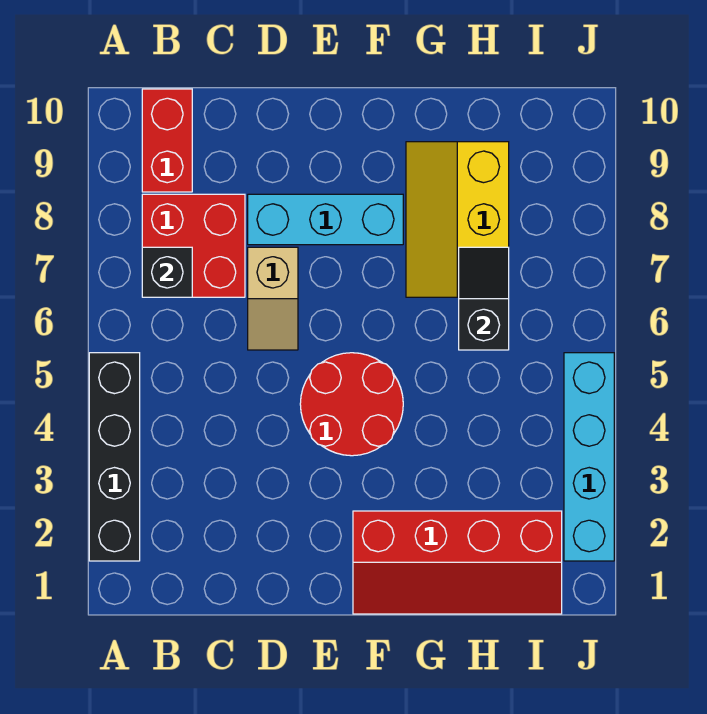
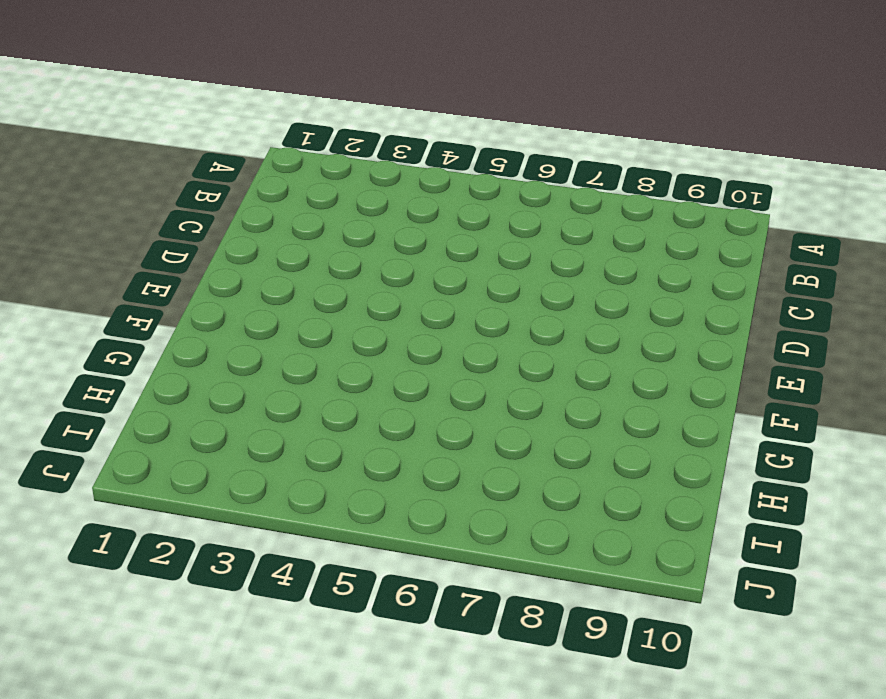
none -> black 1x4 brick [89,353,140,561]
none -> red 2x2 brick [142,194,245,297]

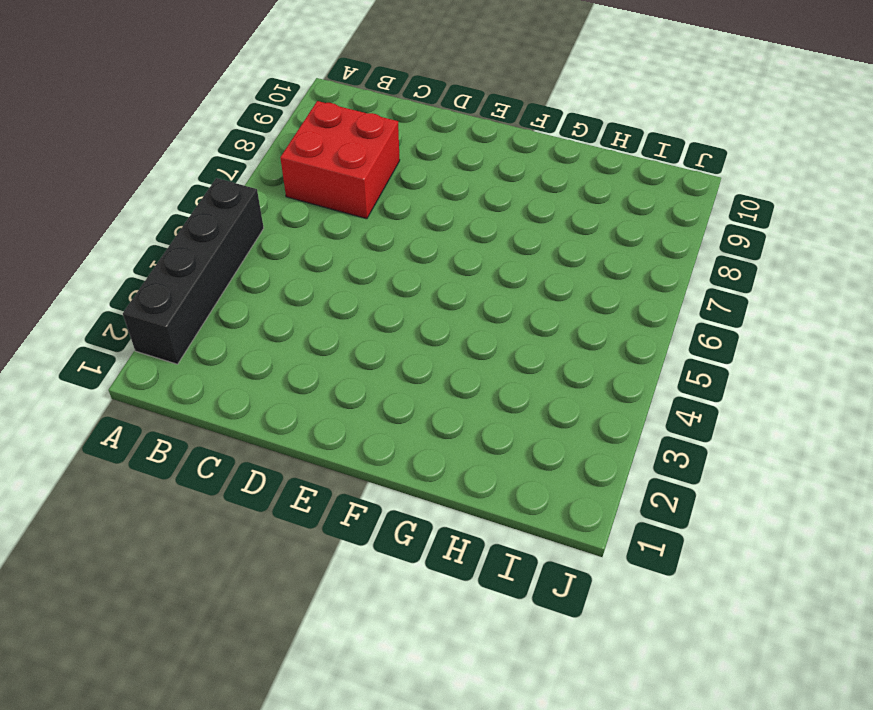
none -> red 1x2 brick [142,89,192,192]
none -> tan 1x2 slope [248,247,298,350]

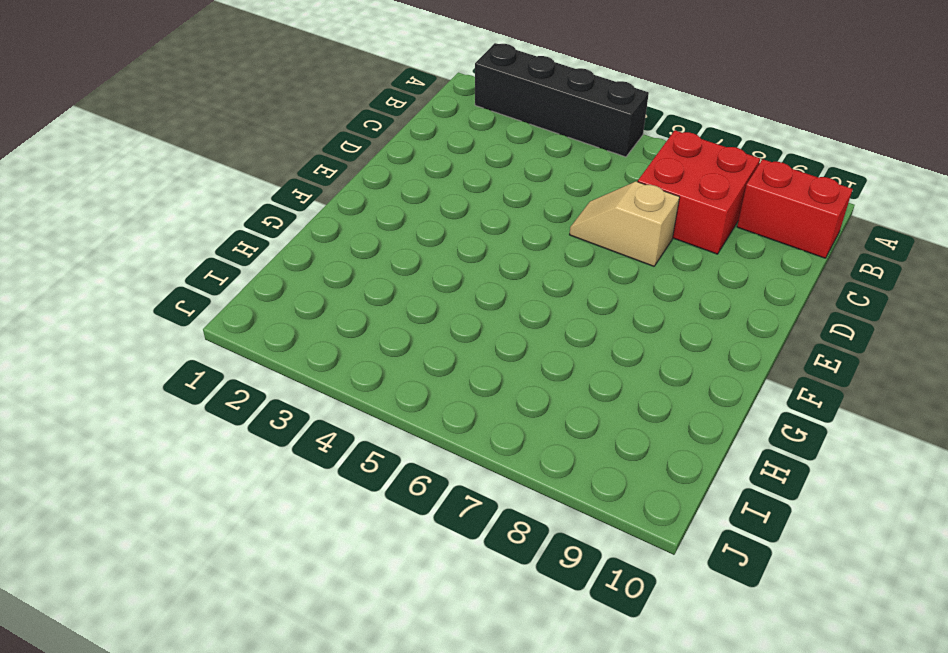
none -> cyan 1x3 brick [248,194,403,245]
none -> red 2x2 round brick [300,353,403,456]

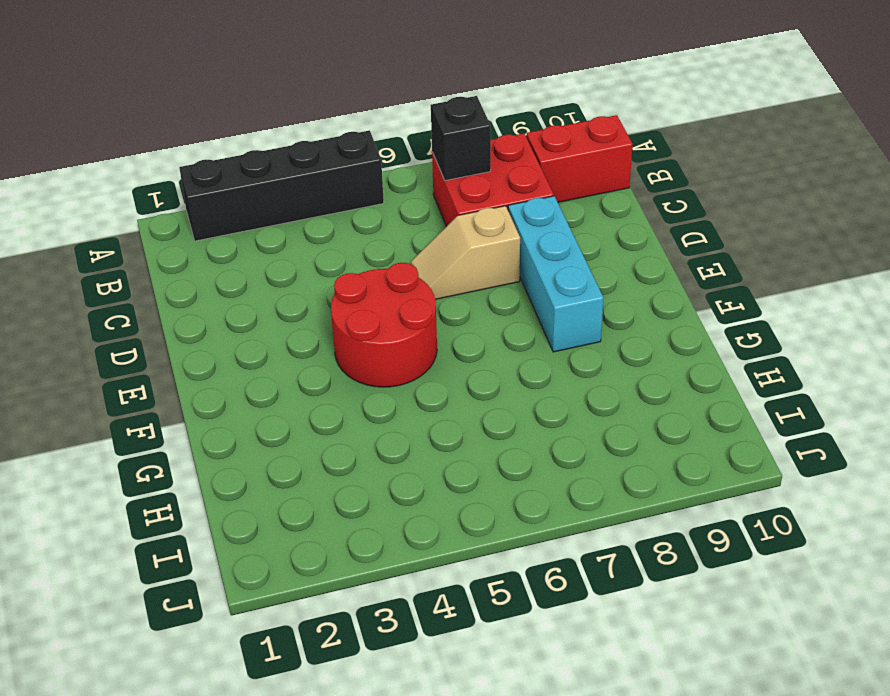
none -> red 2x4 slope [353,511,562,614]
none -> yellow 2x3 slope [406,142,509,297]

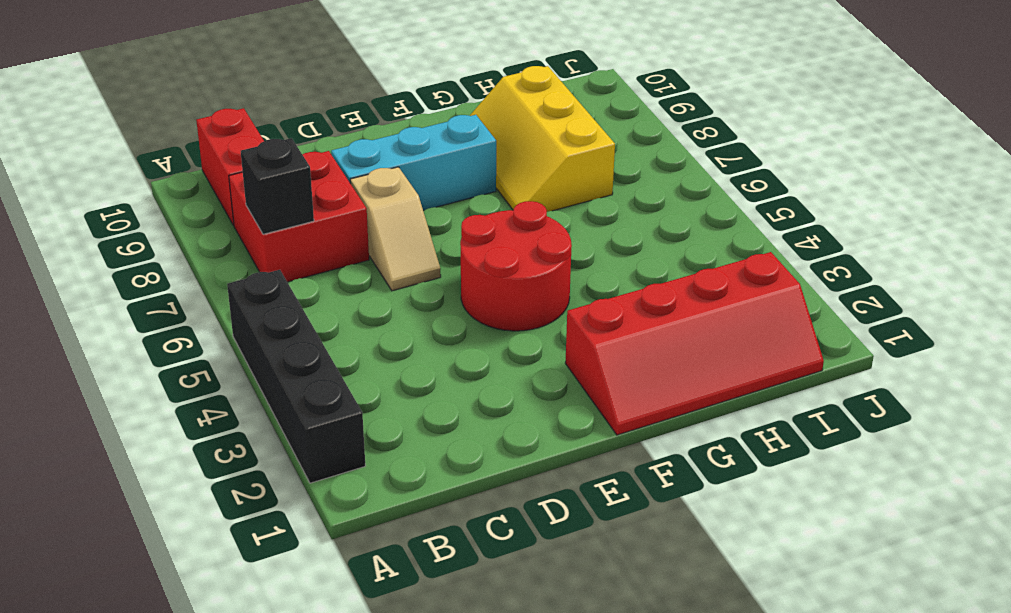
none -> cyan 1x4 brick [564,353,614,561]
none -> black 1x2 slope [459,247,509,350]

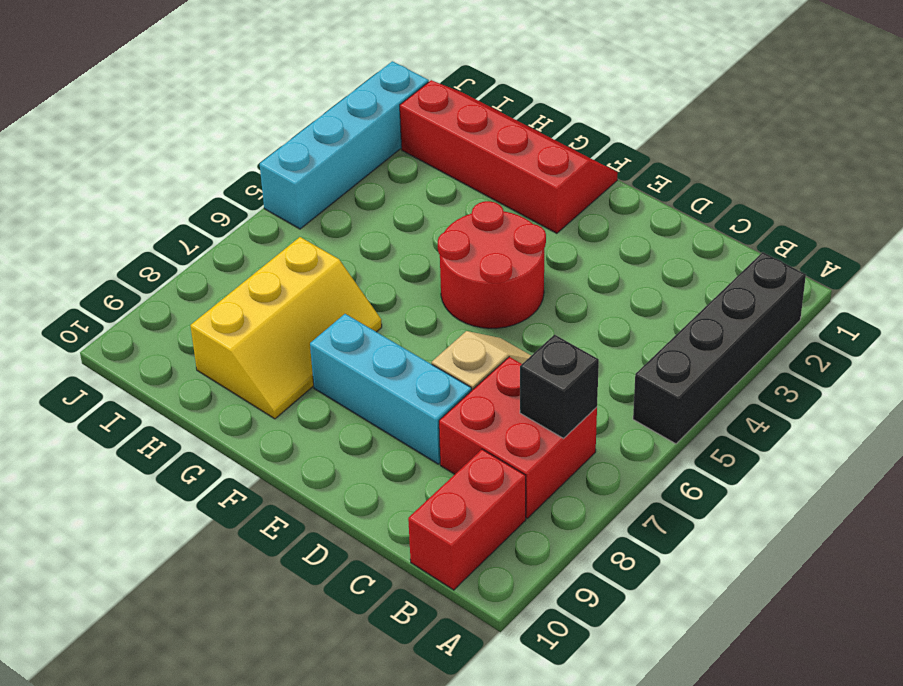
none -> black 1x2 slope [459,247,509,350]

